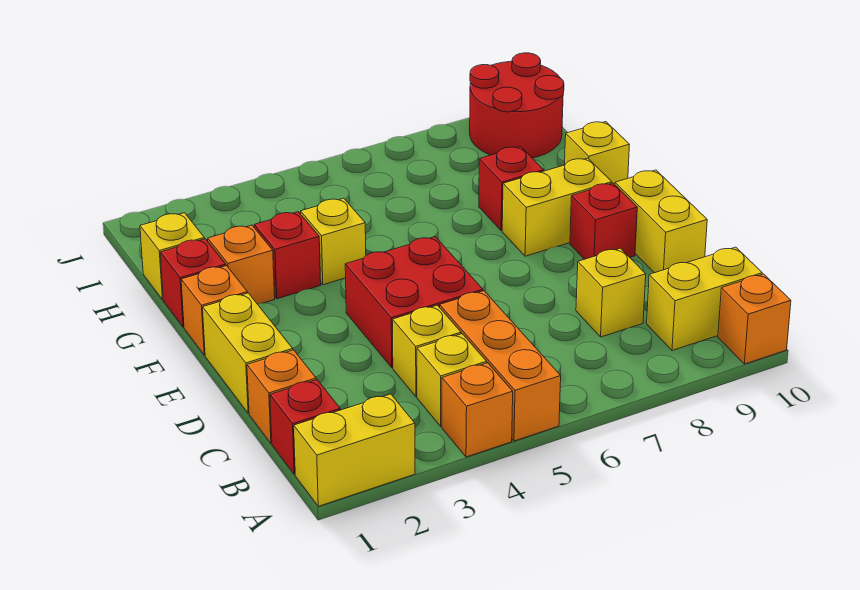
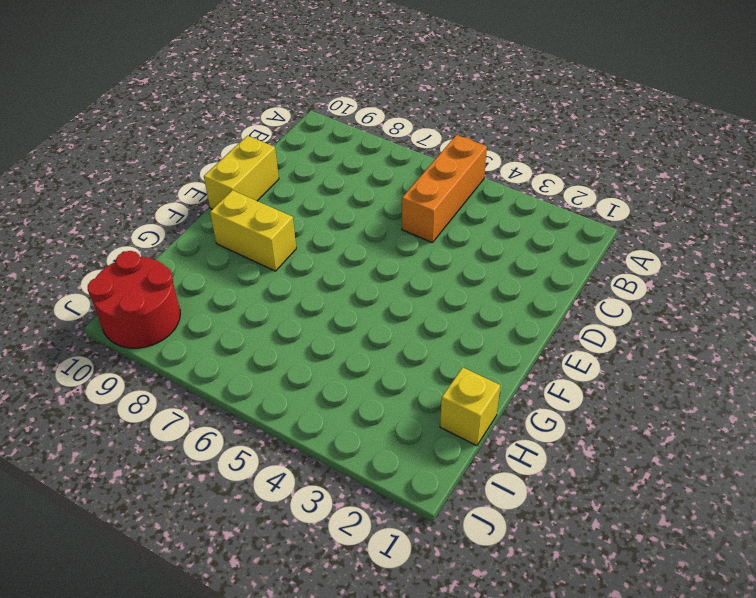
none -> yellow 1x2 brick [294,394,415,506]
none -> orange 1x1 brick [442,363,513,457]
none -> orange 1x1 brick [718,274,791,364]

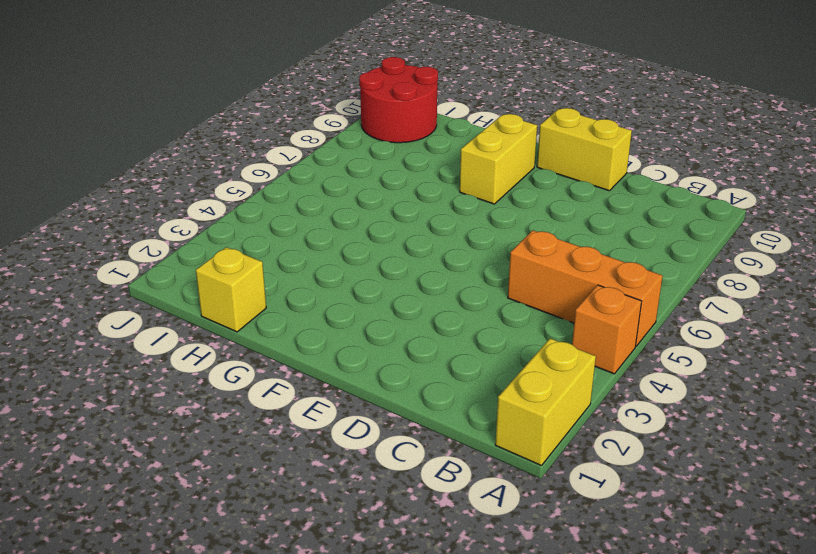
none -> orange 1x1 brick [718,274,791,364]
none -> red 1x1 brick [270,380,340,475]
none -> yellow 1x1 brick [417,334,487,426]

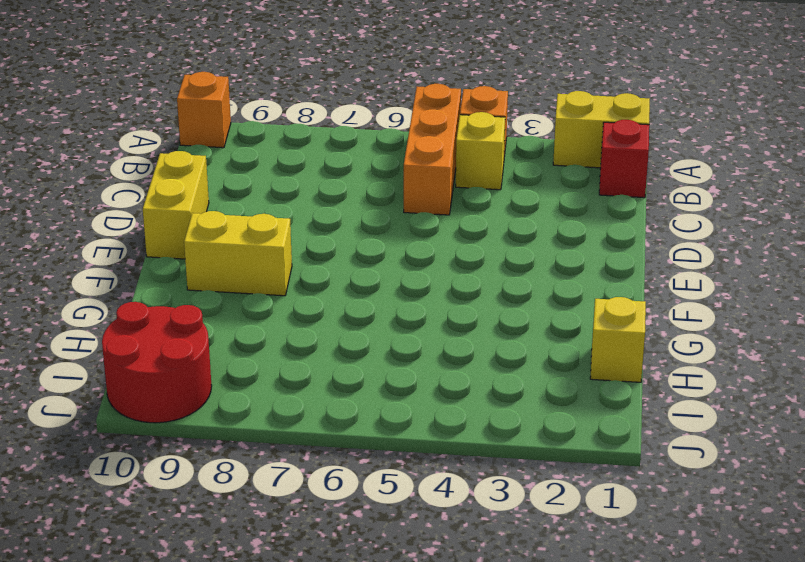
none -> yellow 1x2 brick [647,247,762,351]
none -> orange 1x1 brick [247,350,316,444]
none -> yellow 1x1 brick [392,305,461,397]

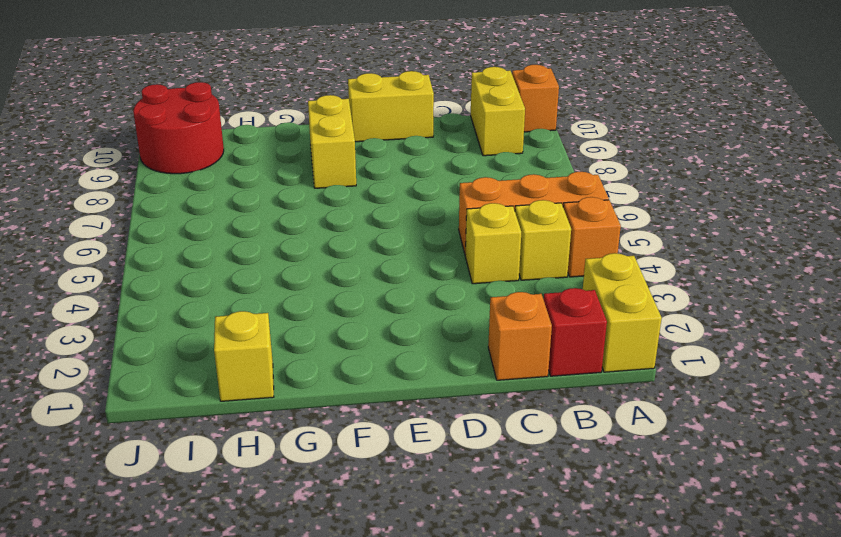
none -> yellow 1x1 brick [576,248,646,337]
none -> yellow 1x2 brick [203,293,293,413]
none -> red 2x2 brick [345,237,483,368]

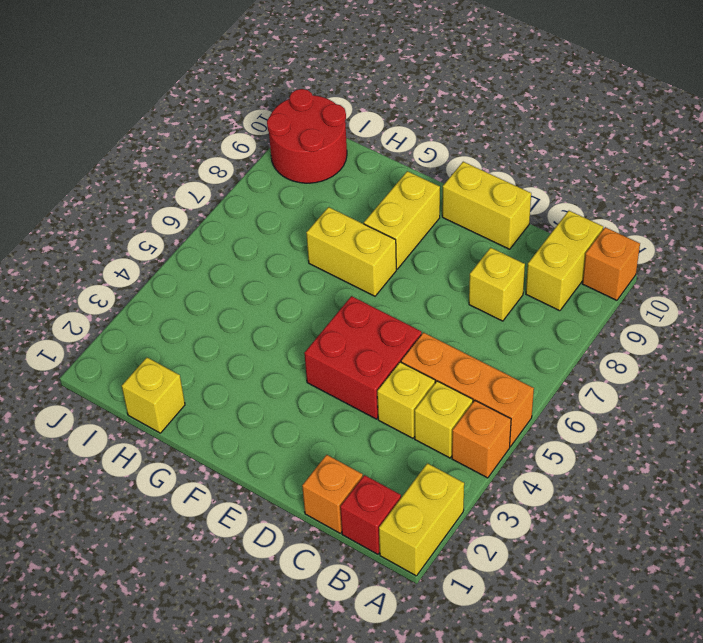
yellow 1x2 brick [306,207,396,296] -> yellow 1x2 brick moved to [203,293,293,413]
none -> red 1x1 brick [570,183,637,259]
none -> orange 1x1 brick [181,266,247,355]
none -> red 1x1 brick [160,239,226,327]

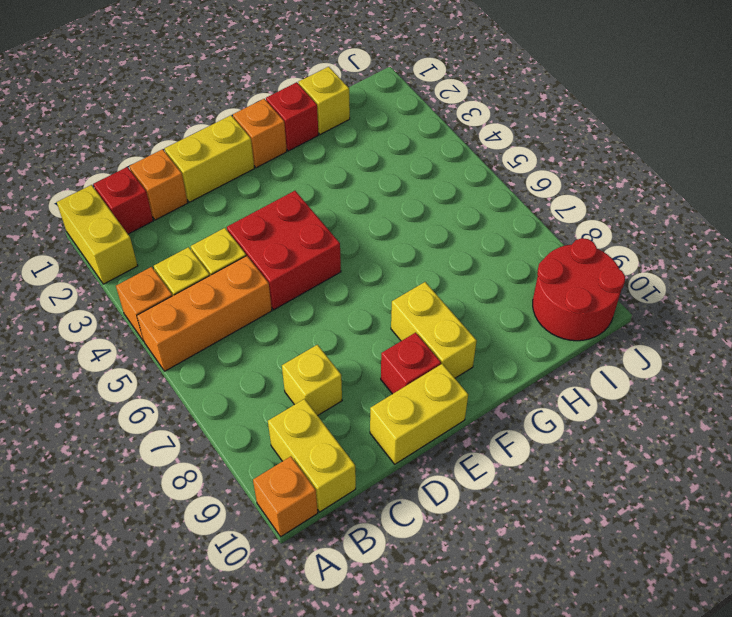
none -> orange 1x1 brick [208,225,275,304]
none -> red 1x1 brick [254,212,321,299]
none -> yellow 1x1 brick [301,198,366,285]

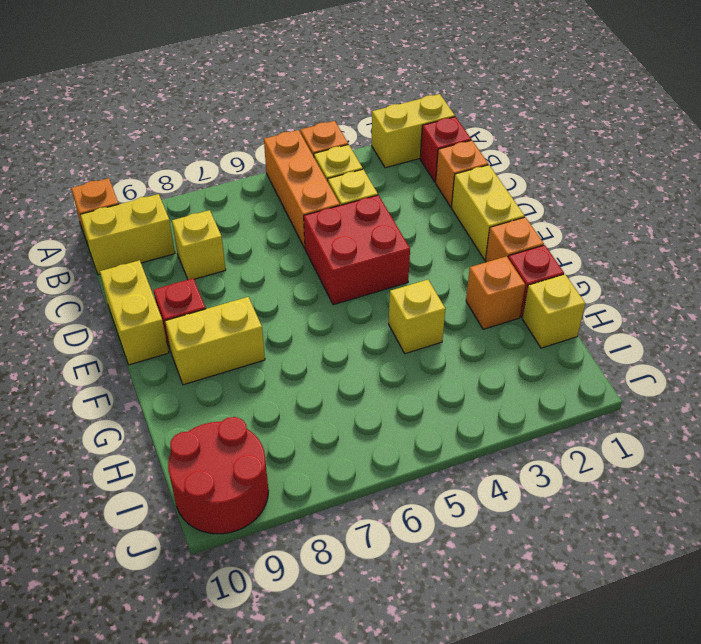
none -> red 1x1 brick [254,212,321,299]
none -> red 1x1 brick [479,147,544,231]
none -> yellow 1x1 brick [565,122,629,184]

